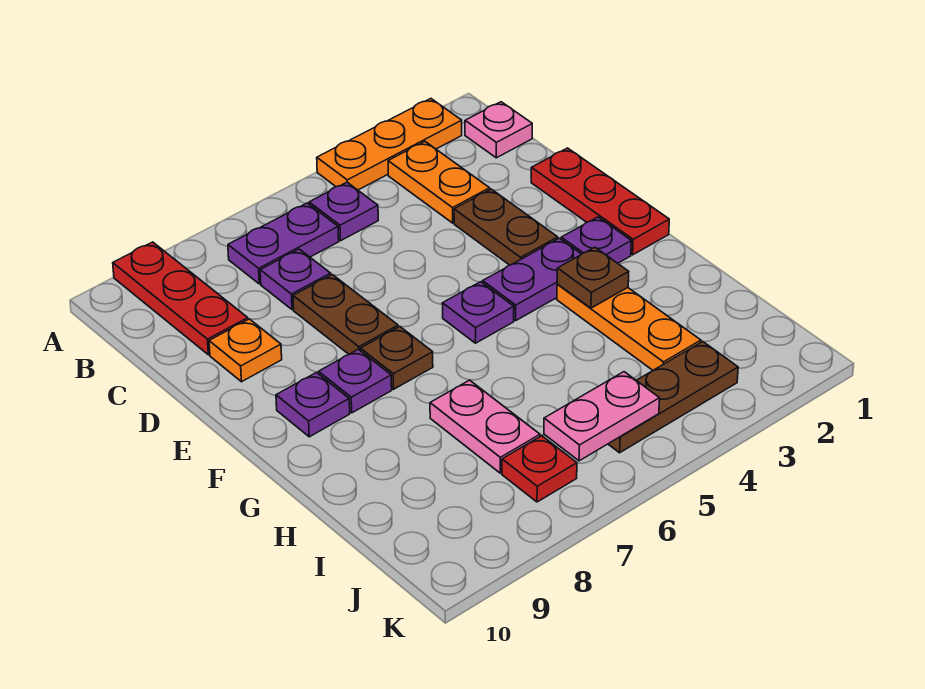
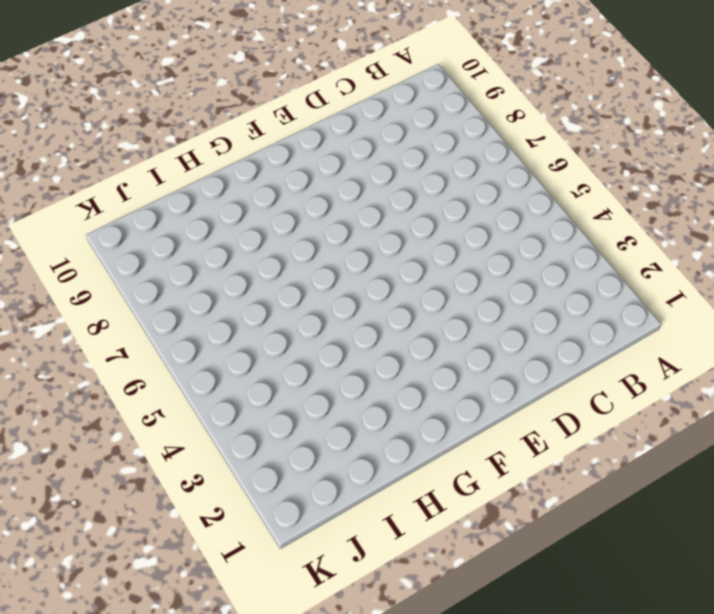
none -> orange 1x3 plate [317,99,462,190]
none -> red 1x3 plate [113,242,248,355]
none -> pink 1x1 plate [465,102,532,158]

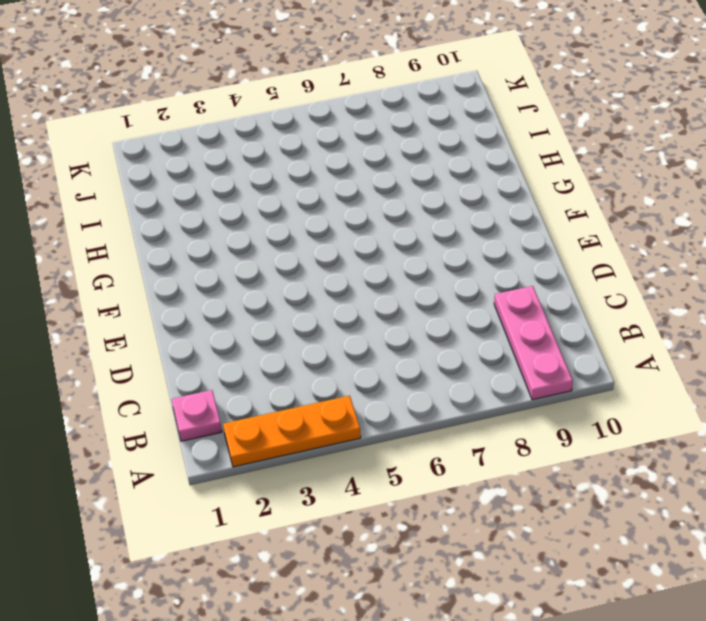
pink 1x3 plate [494,286,573,400] -> red 1x3 plate [113,242,248,355]
none -> orange 1x2 plate [388,142,490,223]
none -> purple 1x1 plate [309,182,378,241]
none -> purple 1x2 plate [228,203,339,284]

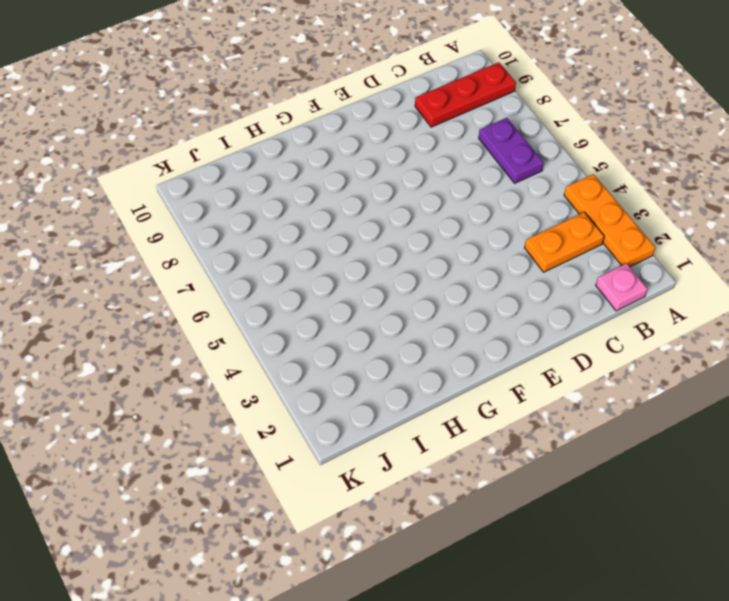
none -> purple 1x1 plate [309,182,378,241]
none -> purple 1x1 plate [260,249,331,310]
none -> red 1x3 plate [531,148,669,255]

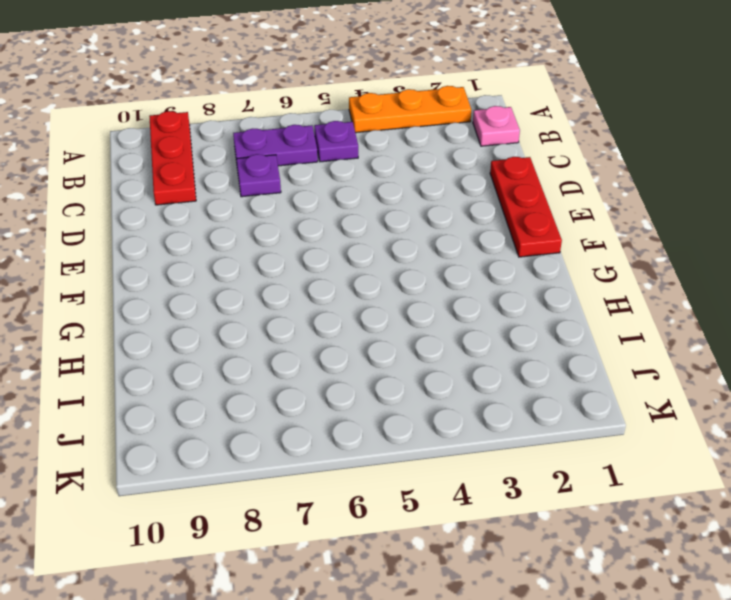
none -> orange 1x2 plate [388,142,490,223]
none -> brown 1x2 plate [454,189,558,265]
none -> brown 1x2 plate [293,275,398,354]

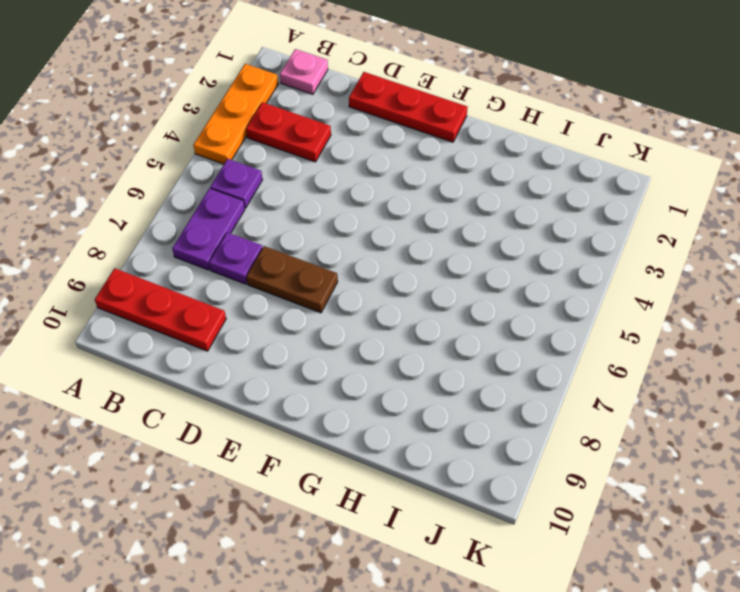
red 1x2 plate [246,102,331,162] -> orange 1x2 plate [388,142,490,223]
none -> brown 1x2 plate [454,189,558,265]
none -> orange 1x1 plate [209,319,282,382]
none -> purple 1x1 plate [561,217,631,263]

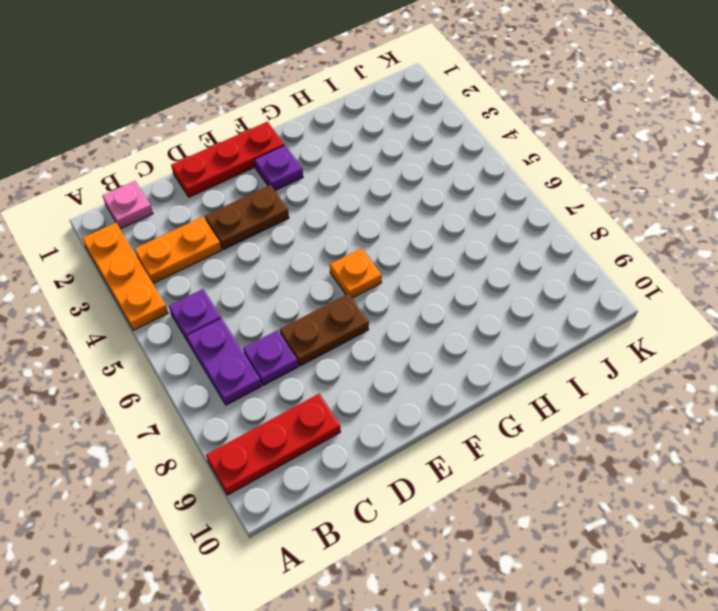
orange 1x1 plate [330,248,382,298] -> orange 1x1 plate moved to [209,319,282,382]
none -> purple 1x2 plate [483,238,581,321]
none -> purple 1x1 plate [442,282,514,343]
none -> brown 1x1 plate [360,326,433,389]

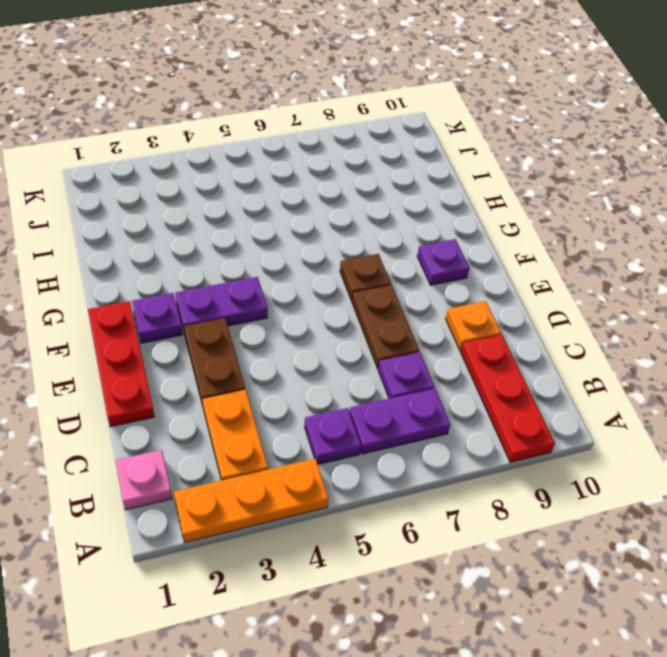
none -> purple 1x1 plate [442,282,514,343]
none -> purple 1x1 plate [319,349,392,413]
none -> orange 1x3 plate [557,284,701,370]

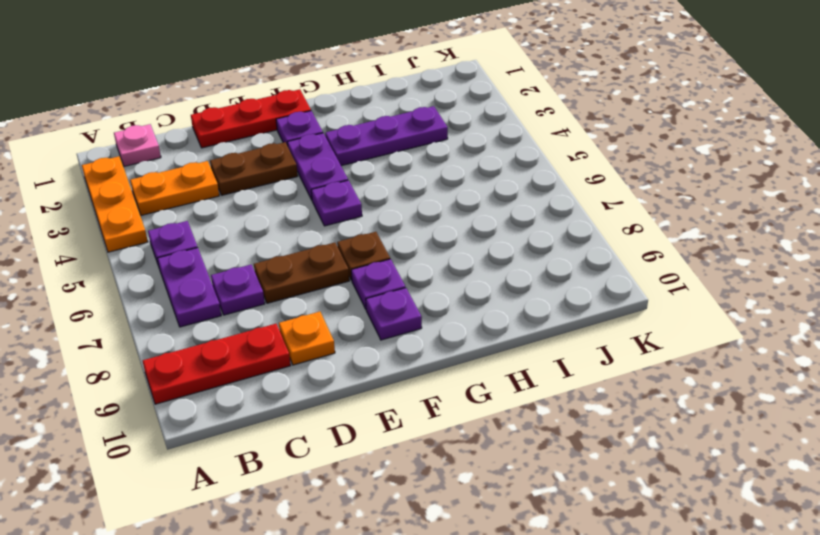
purple 1x3 plate [325,106,448,166] -> orange 1x3 plate [557,284,701,370]
none -> pink 1x2 plate [430,380,540,473]
none -> brown 1x3 plate [609,342,738,453]
none -> red 1x1 plate [502,436,577,502]

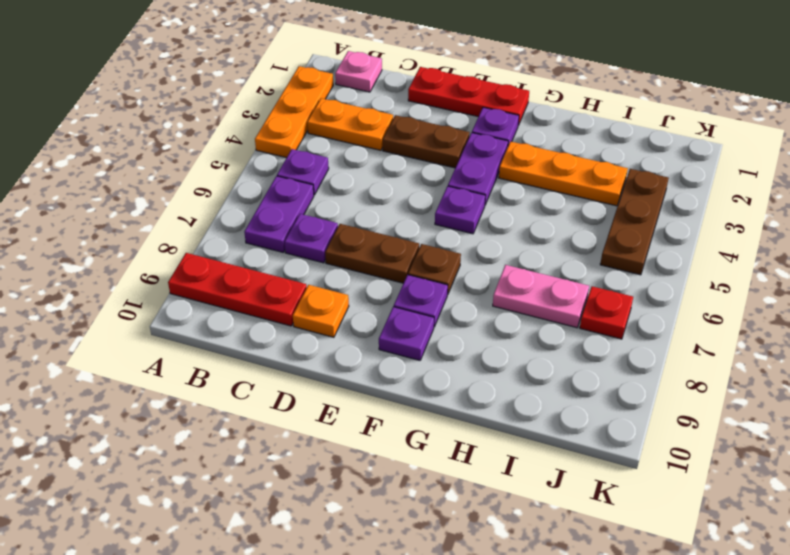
none -> brown 1x1 plate [557,247,629,308]
none -> pink 1x2 plate [544,372,660,461]

